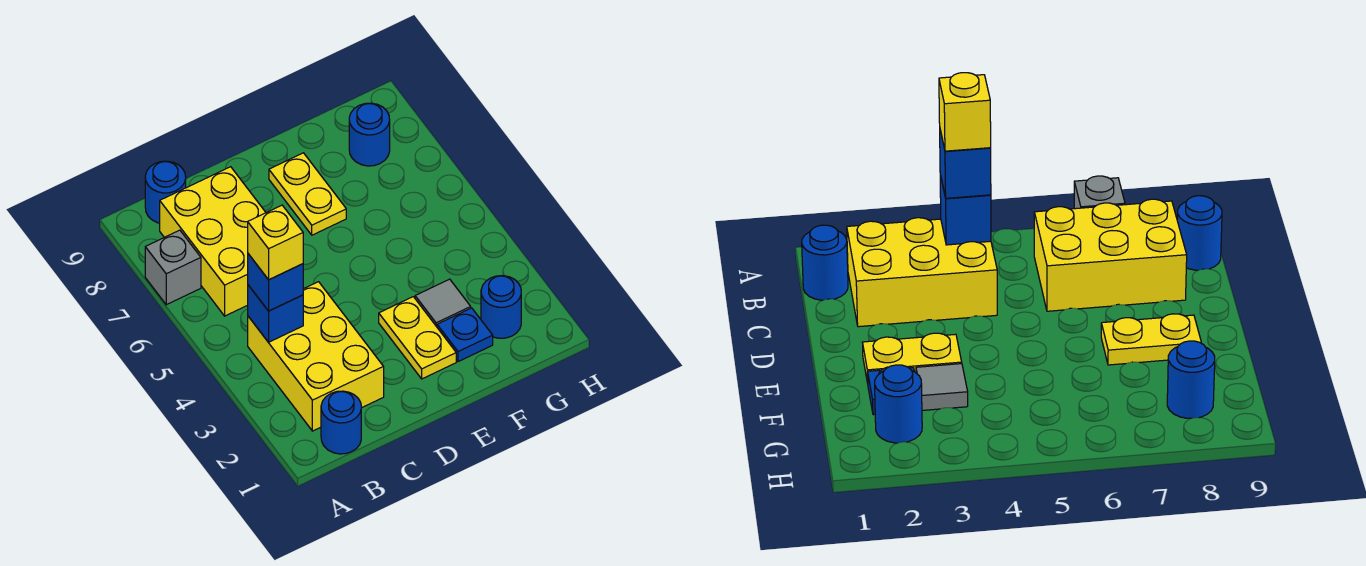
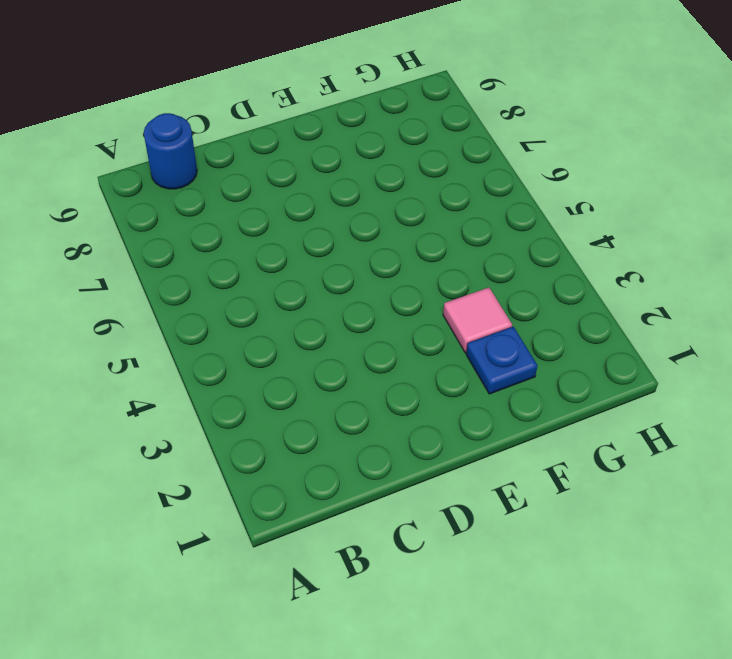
pink 1x1 tile [443,287,512,353] -> grey 1x1 tile [415,279,471,327]
none -> grey 1x1 brick [145,230,201,305]
none -> blue 1x1 round brick [321,391,361,454]
none -> yellow 2x3 brick [248,282,384,431]

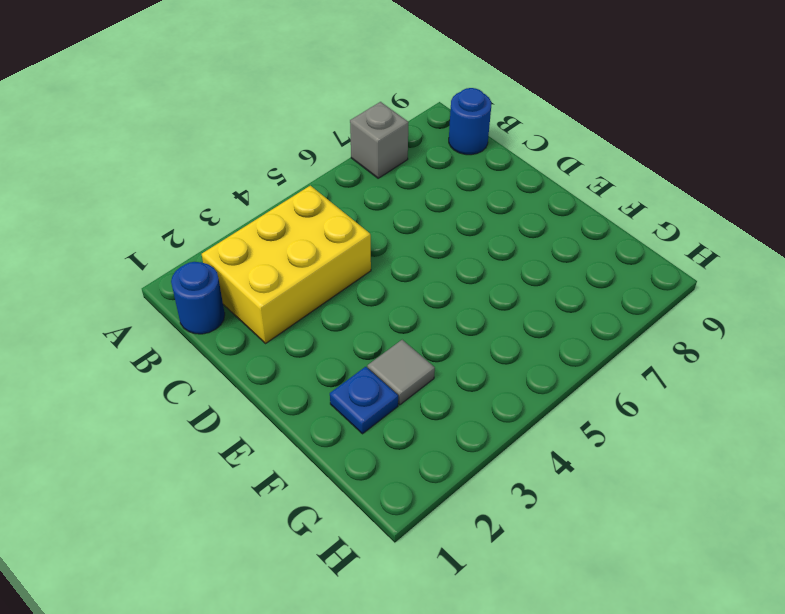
none -> yellow 2x3 brick [160,167,266,316]
none -> yellow 1x2 plate [379,297,456,379]
none -> yellow 1x2 plate [269,153,346,235]

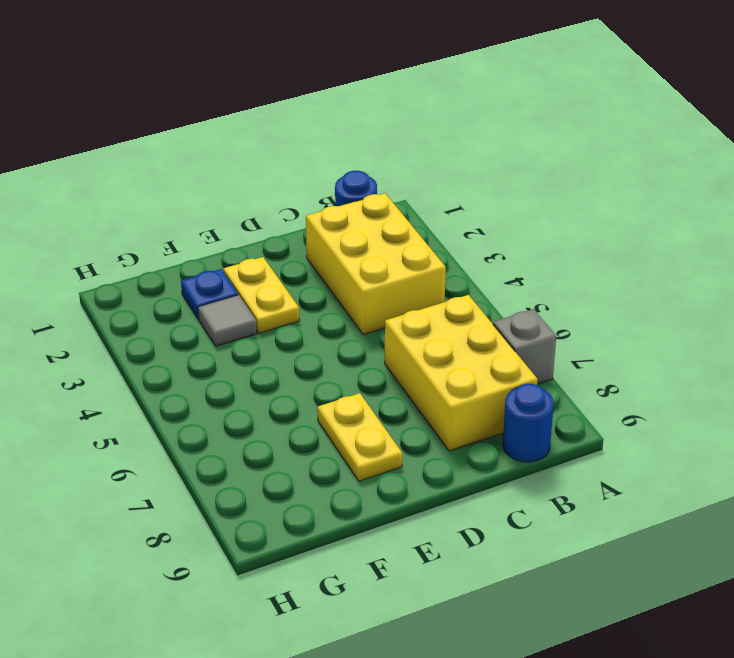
none -> blue 1x1 round brick [481,276,521,338]
none -> blue 1x1 round brick [349,103,390,166]
none -> blue 1x1 brick [248,285,303,342]

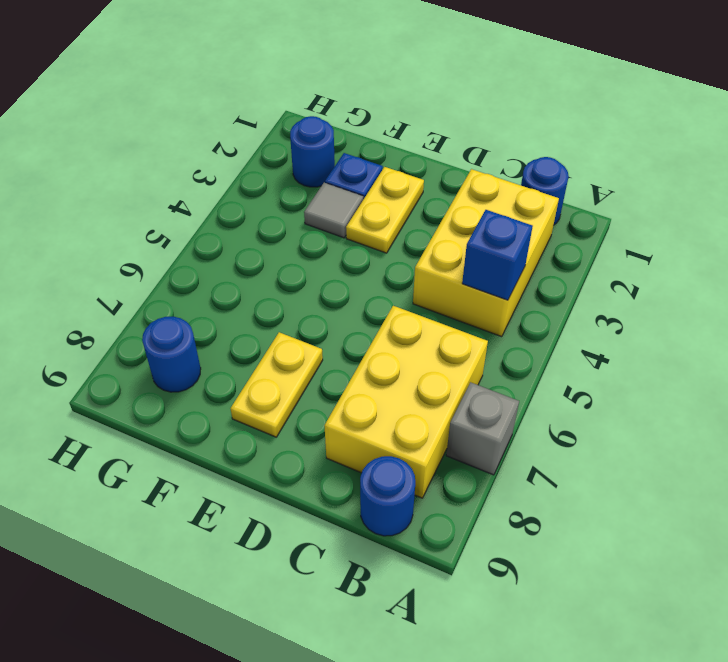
none -> blue 1x1 brick [248,254,303,311]
none -> yellow 1x1 brick [248,205,303,280]

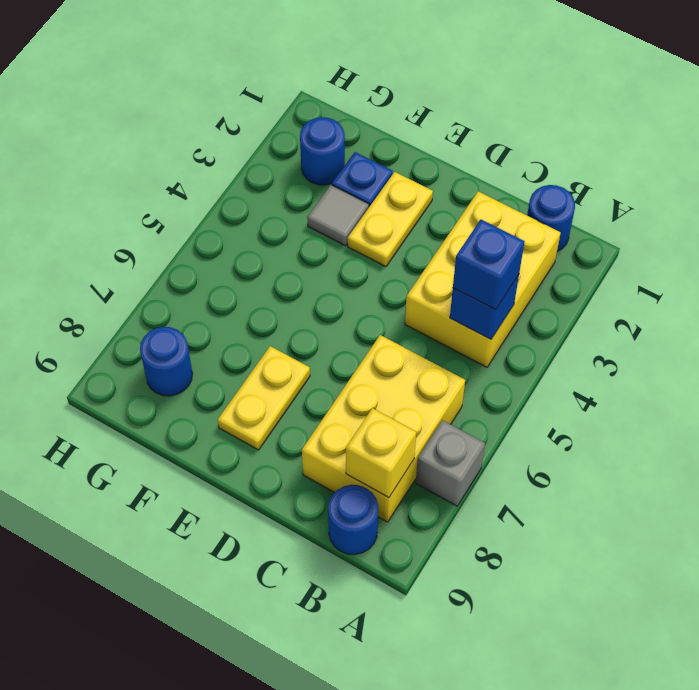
yellow 1x1 brick [346,408,416,498] -> yellow 1x1 brick moved to [248,205,303,280]

